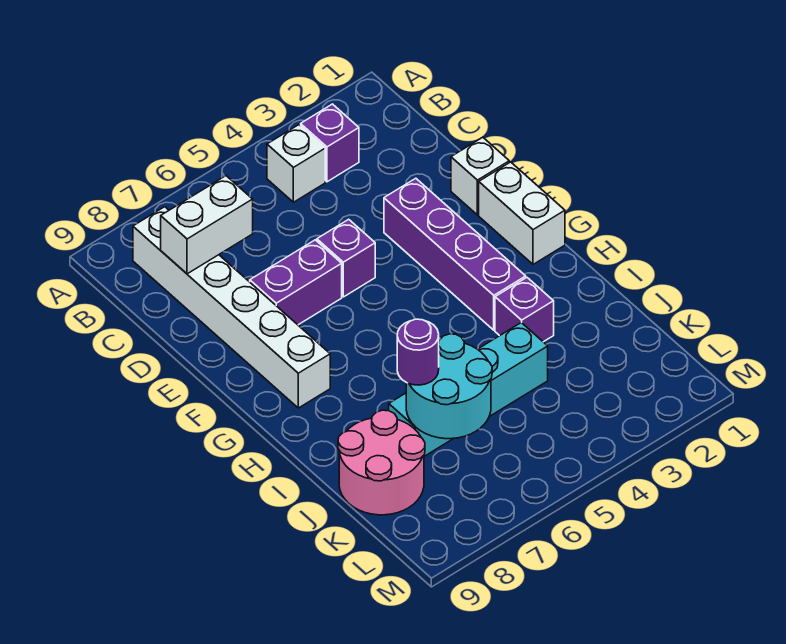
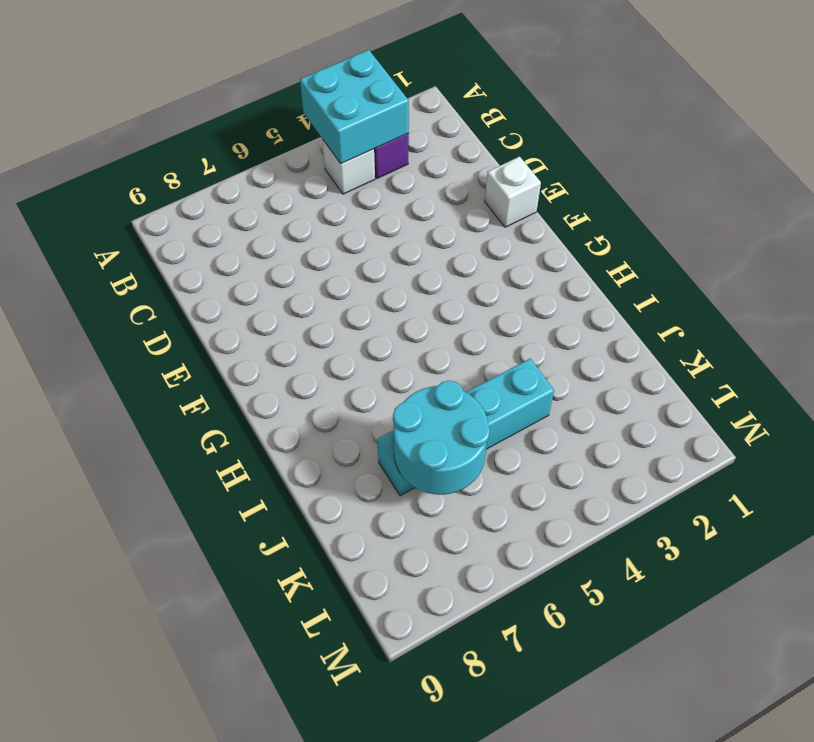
cyan 2x2 brick [300,50,409,164] -> none
none -> white 1x6 brick [133,207,330,408]
none -> purple 1x4 brick [384,178,526,330]
none -> purple 1x1 brick [317,219,375,297]

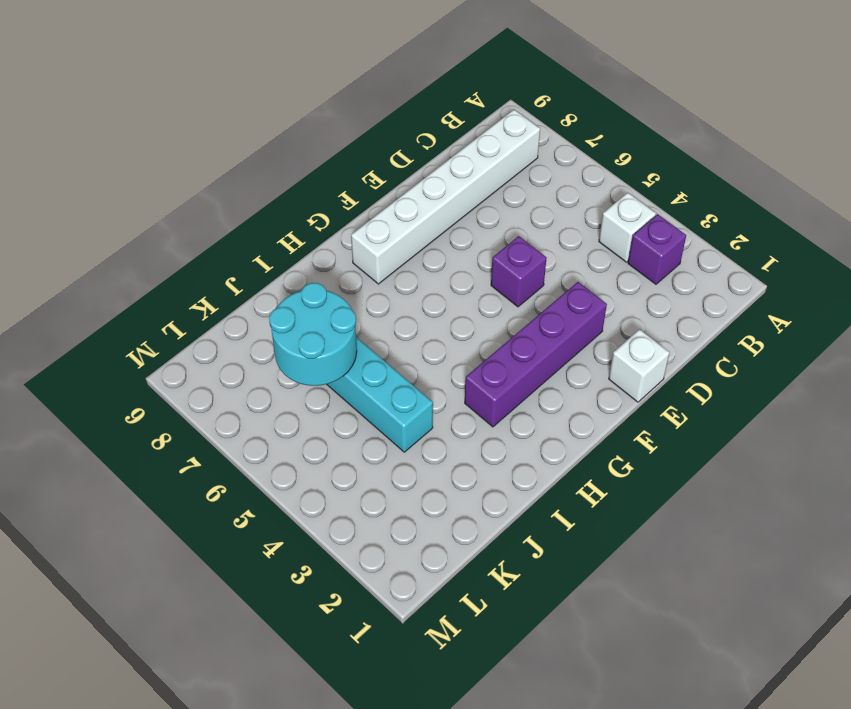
none -> purple 1x2 brick [250,240,342,325]
none -> white 1x2 brick [479,162,565,264]
none -> purple 1x1 brick [495,278,554,342]

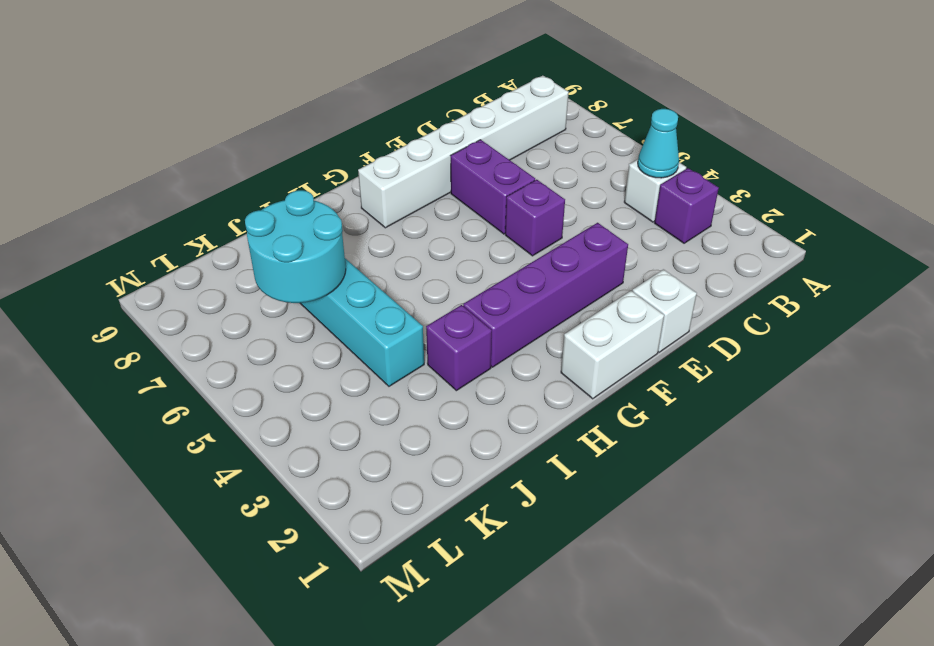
cyan 1x1 cone [638,109,679,178] -> none
none -> pink 2x2 round brick [338,410,425,515]
none -> white 1x2 brick [161,176,253,274]
none -> purple 1x1 round brick [397,319,439,385]

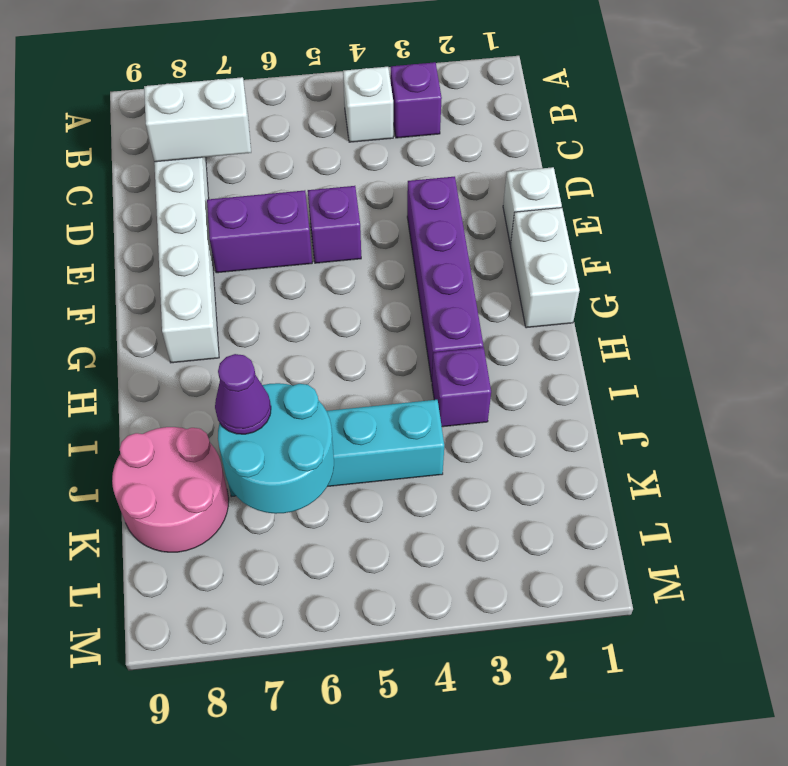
purple 1x1 cone [215,354,271,434] -> purple 1x1 round brick [397,319,439,385]

